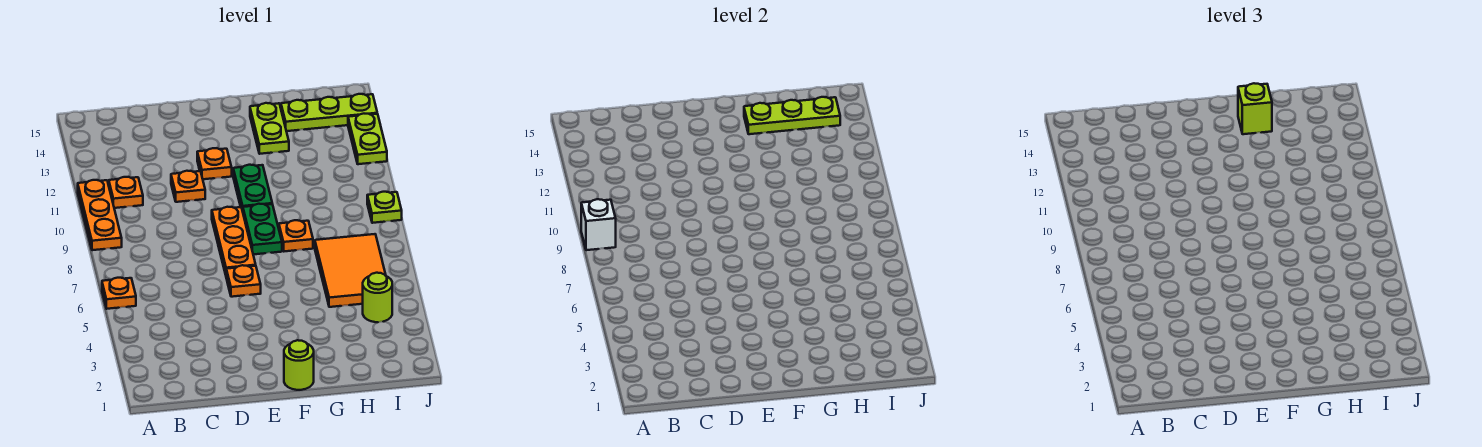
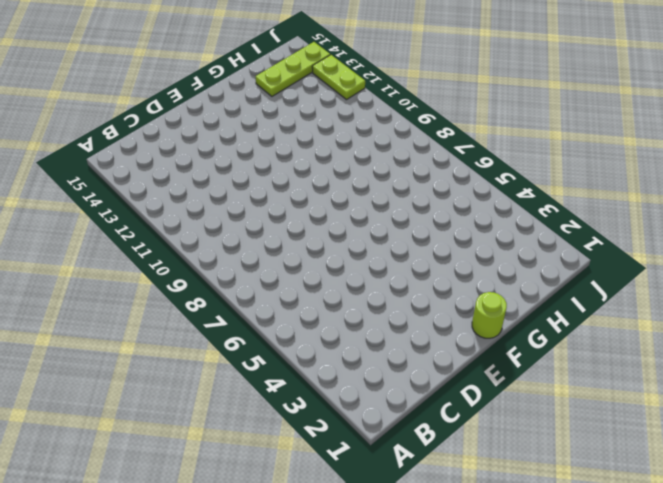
none -> orange 1x1 plate [102,278,136,309]
none -> orange 1x3 plate [78,180,122,250]
none -> orange 1x1 plate [109,177,143,208]

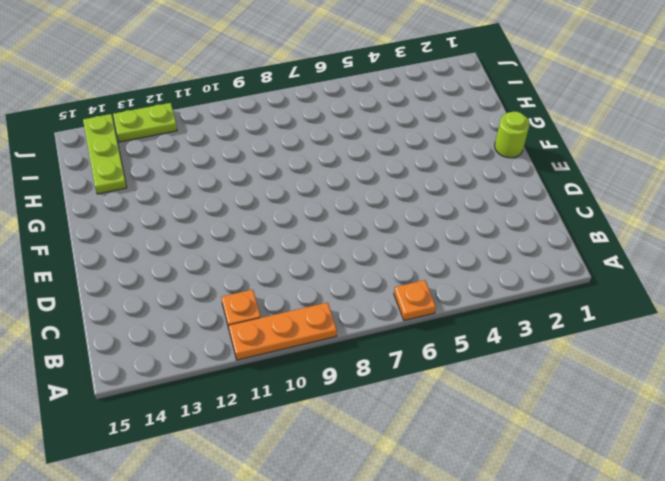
none -> orange 1x1 plate [171,171,205,202]
none -> orange 1x1 plate [226,265,261,297]
none -> orange 1x3 plate [212,207,256,275]

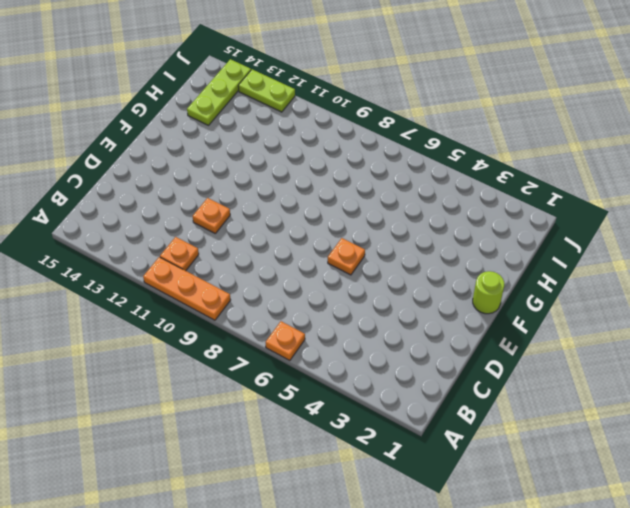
none -> orange 1x3 plate [212,207,256,275]
none -> orange 1x1 plate [197,148,232,179]
none -> green 1x2 plate [243,204,282,255]

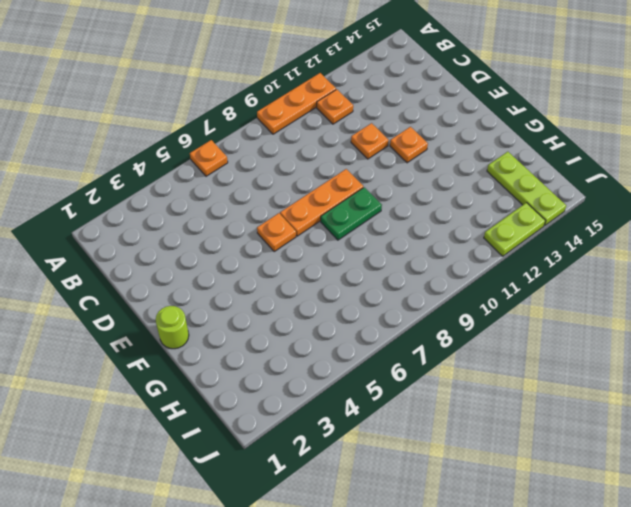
none -> green 1x2 plate [233,165,272,211]
none -> orange 1x1 plate [279,220,313,251]
none -> lime 1x2 plate [250,103,289,154]

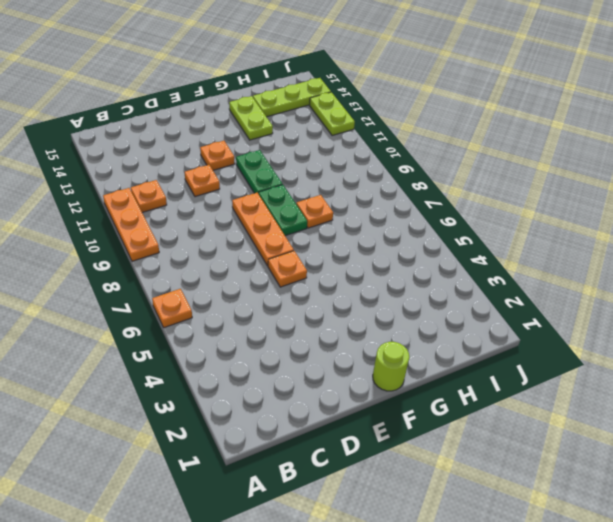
none -> orange 2x3 tile [315,234,386,307]
none -> lime 1x1 round brick [363,273,392,322]
none -> lime 1x1 plate [367,192,402,223]

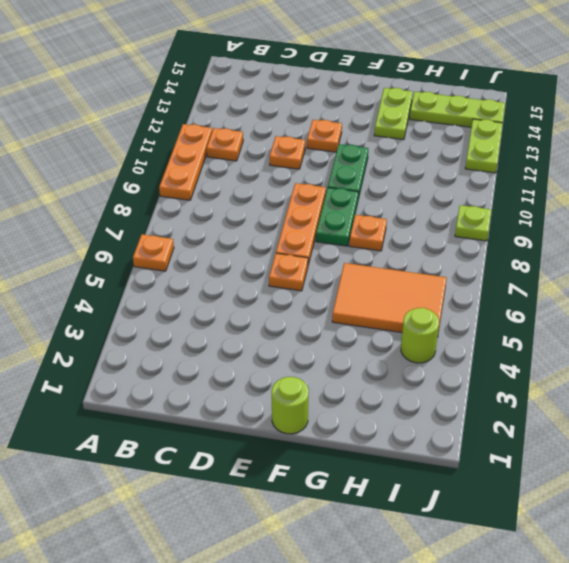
orange 2x3 tile [332,263,447,337] -> orange 2x3 tile turned to [315,234,386,307]
none -> white 1x1 brick [581,199,616,250]
none -> lime 1x3 plate [744,97,840,134]
none -> lime 1x1 brick [1238,83,1272,134]

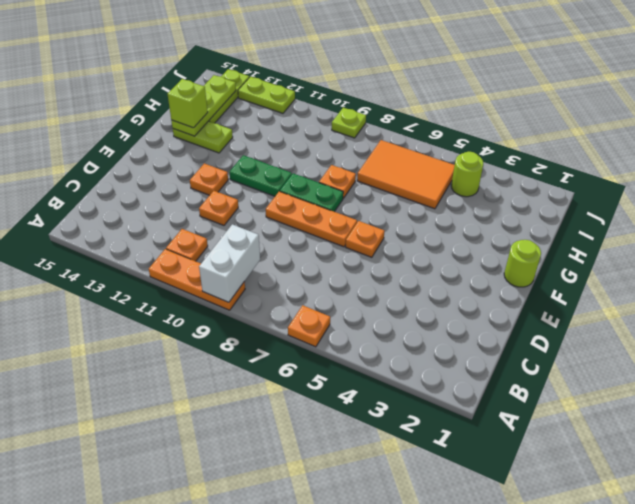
white 1x2 brick [199,224,260,302] -> white 1x1 brick [581,199,616,250]

